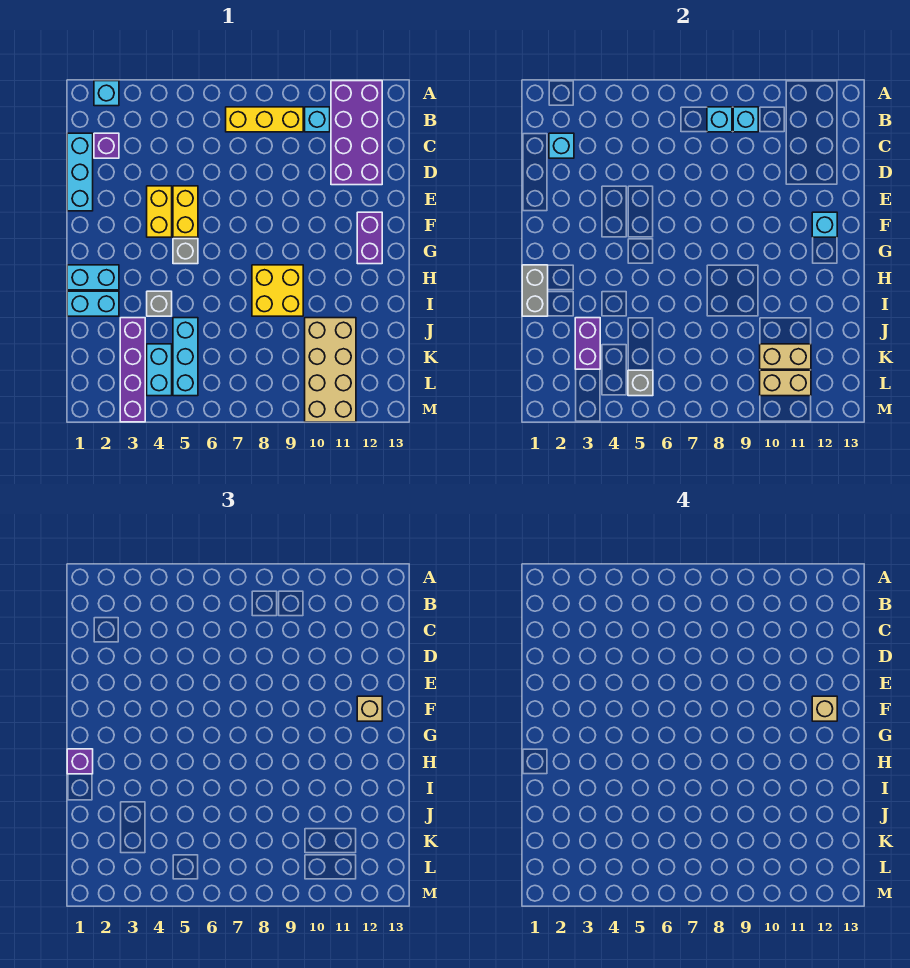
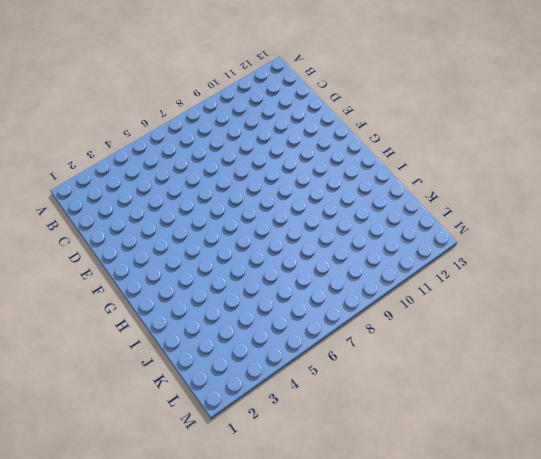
none -> cyan 1x1 brick [94,81,119,106]
none -> purple 2x4 brick [331,81,382,185]
none -> yellow 1x3 brick [226,107,303,132]
none -> cyan 1x1 brick [305,107,330,132]

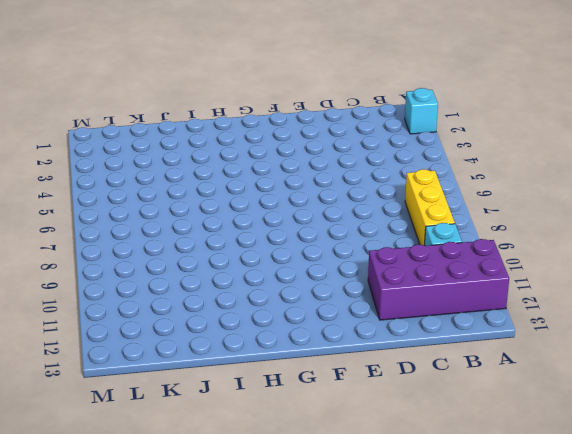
none -> cyan 1x3 brick [67,133,93,211]
none -> purple 1x1 brick [94,133,119,158]
none -> yellow 1x2 brick [147,186,172,237]
none -> yellow 1x2 brick [173,186,198,237]

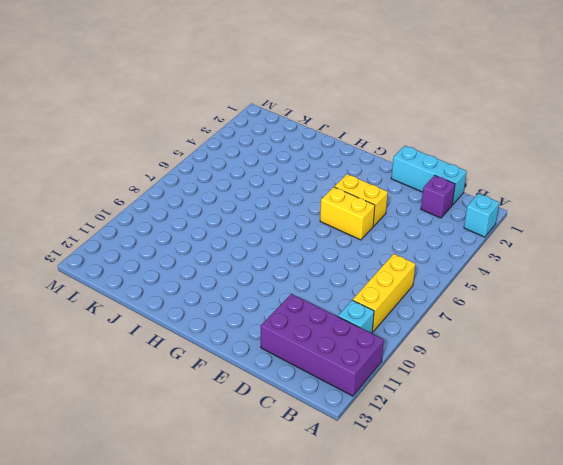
none -> purple 1x2 brick [357,212,382,264]
none -> grey 1x1 brick [173,239,198,264]
none -> cyan 1x2 brick [67,265,119,290]
none -> yellow 2x2 brick [252,265,303,316]

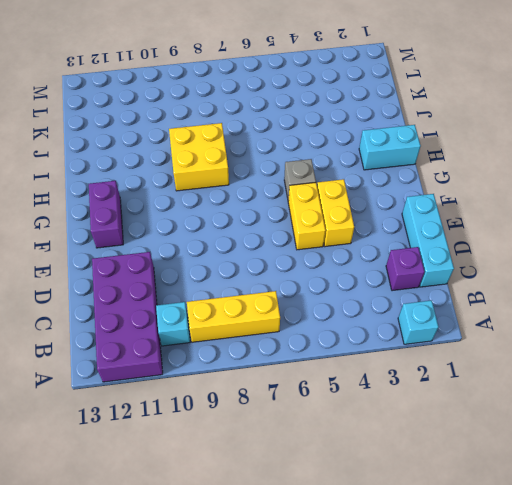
none -> cyan 1x2 brick [67,291,119,316]
none -> grey 1x1 brick [147,291,172,316]
none -> purple 1x4 brick [120,318,145,422]
none -> cyan 1x3 brick [173,318,198,396]

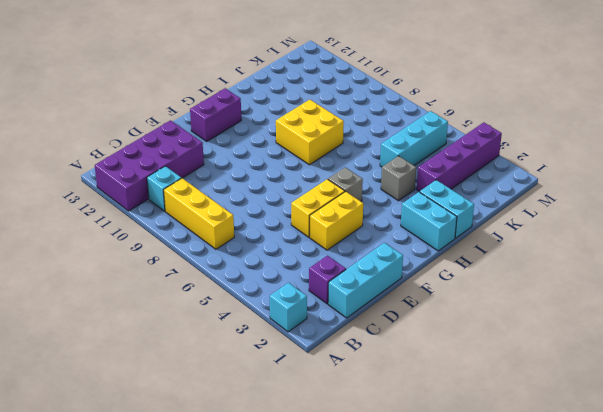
none -> tan 2x4 brick [305,318,356,422]
none -> cyan 1x2 brick [147,344,172,396]
none -> cyan 1x1 brick [707,107,732,132]
none -> cyan 1x1 brick [733,107,758,132]

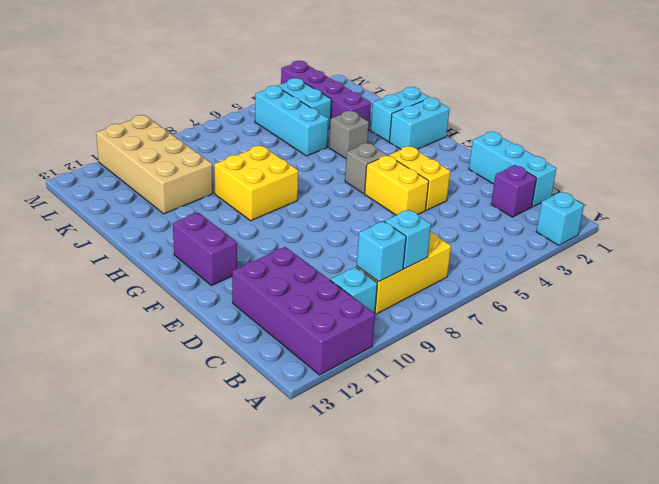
none -> cyan 1x1 brick [549,133,574,158]
none -> cyan 1x1 brick [812,212,837,237]
none -> grey 1x2 brick [522,265,548,316]
none -> purple 1x2 brick [575,318,600,369]

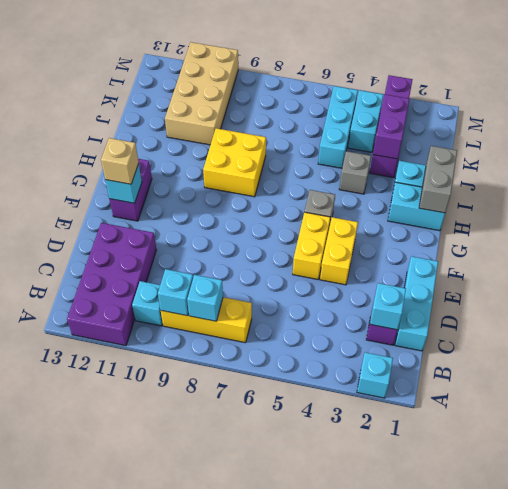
none -> tan 1x2 brick [760,344,811,369]
none -> grey 1x1 brick [628,370,653,396]
none -> tan 1x2 brick [760,370,811,396]
none -> purple 1x1 brick [67,749,93,774]

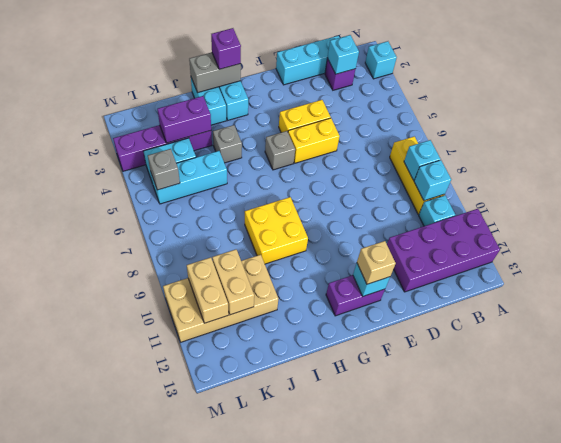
none -> tan 1x1 brick [812,696,837,721]

